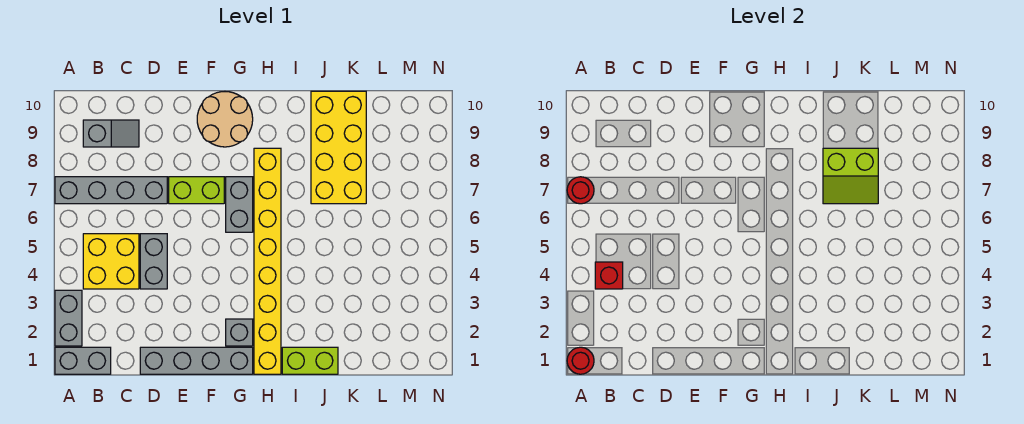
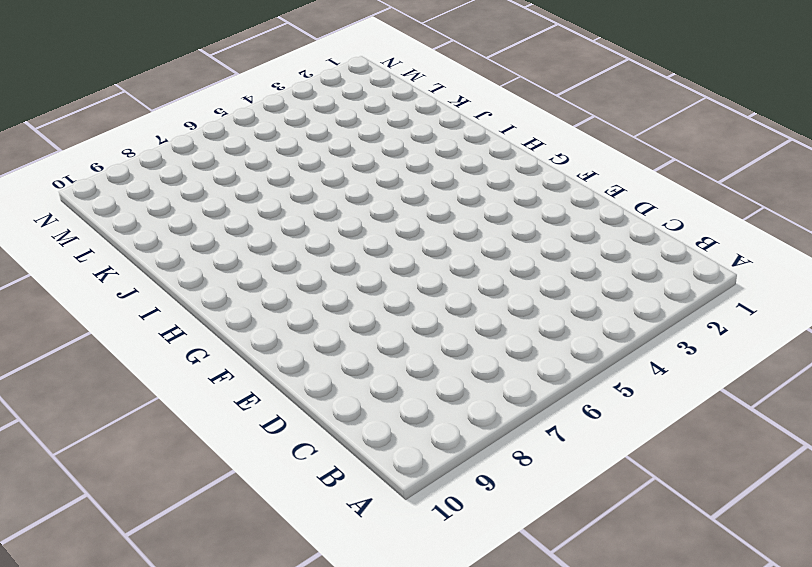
none -> grey 1x2 brick [55,347,111,374]
none -> grey 1x2 brick [55,290,82,346]
none -> grey 1x4 brick [55,177,167,204]

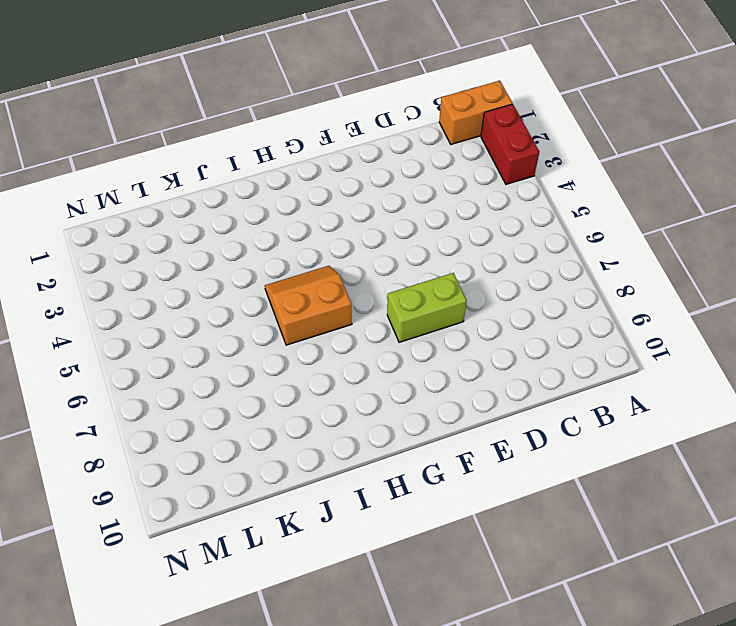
orange 1x2 brick [439,81,512,144] -> grey 1x2 brick [55,347,111,374]
red 1x2 brick [481,104,539,184] -> grey 1x2 brick [55,290,82,346]
orange 2x2 slope [265,266,352,345] -> yellow 1x8 brick [254,148,281,374]
none -> grey 1x4 brick [55,177,167,204]
none -> yellow 2x2 brick [83,234,139,289]
none -> grey 1x2 slope [83,120,139,147]

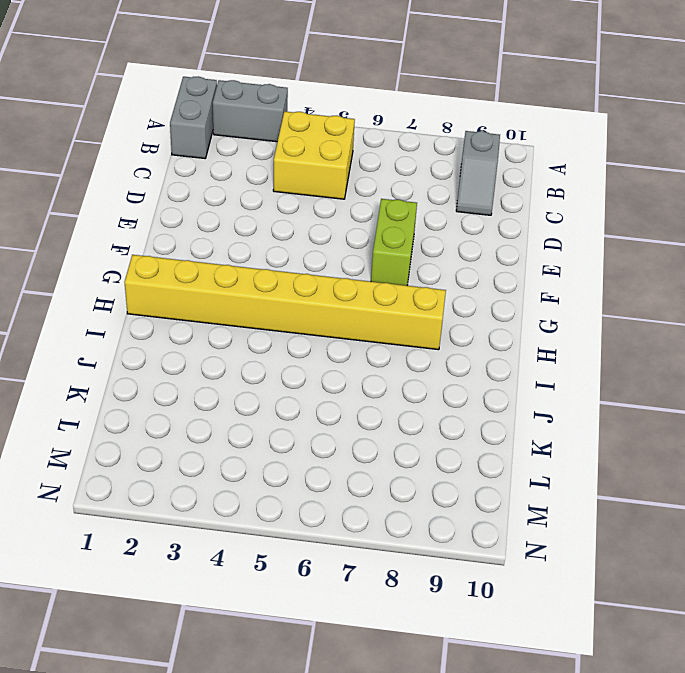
none -> grey 1x4 brick [55,177,167,204]
none -> grey 1x4 brick [140,347,253,374]
none -> grey 1x2 brick [140,234,167,289]

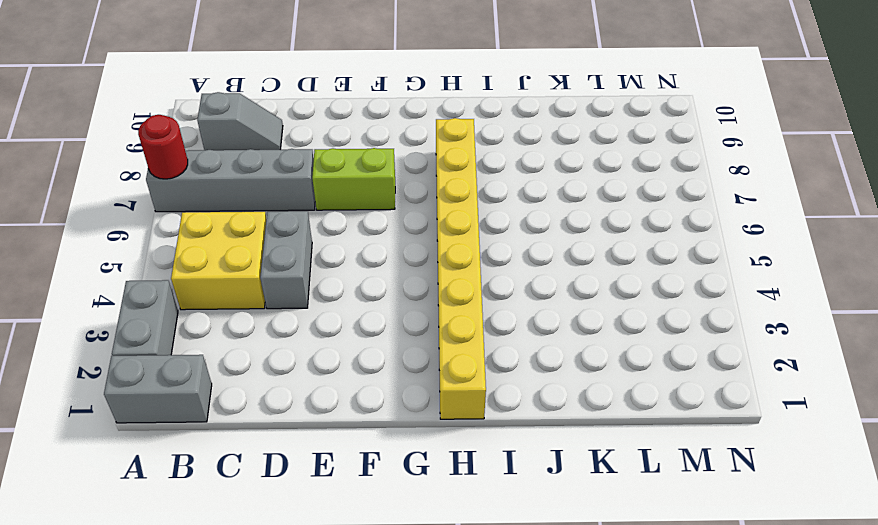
none -> grey 1x4 brick [140,347,253,374]
none -> tan 2x2 round brick [197,92,253,147]
none -> grey 1x1 brick [226,319,253,346]

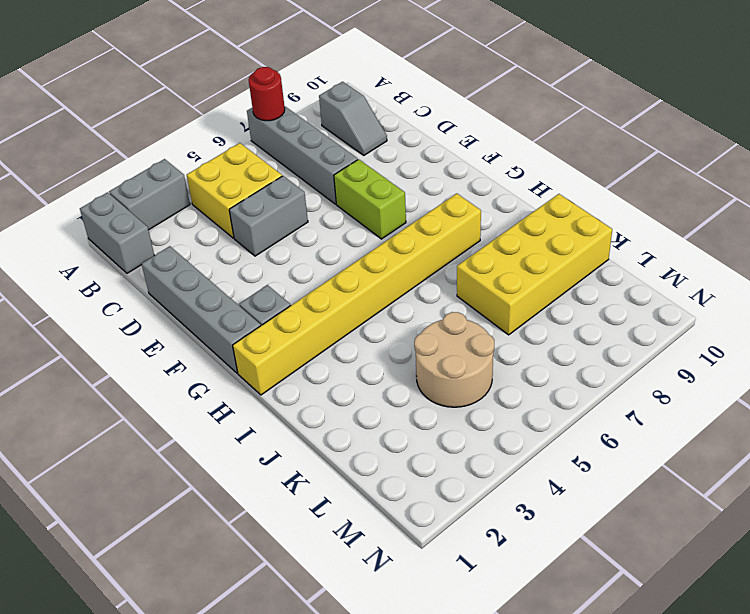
tan 2x2 round brick [414,312,494,407] -> tan 2x2 round brick moved to [197,92,253,147]
none -> grey 1x2 brick [226,177,253,232]
none -> lime 1x2 brick [282,347,338,374]
none -> red 1x1 round brick [567,347,594,374]

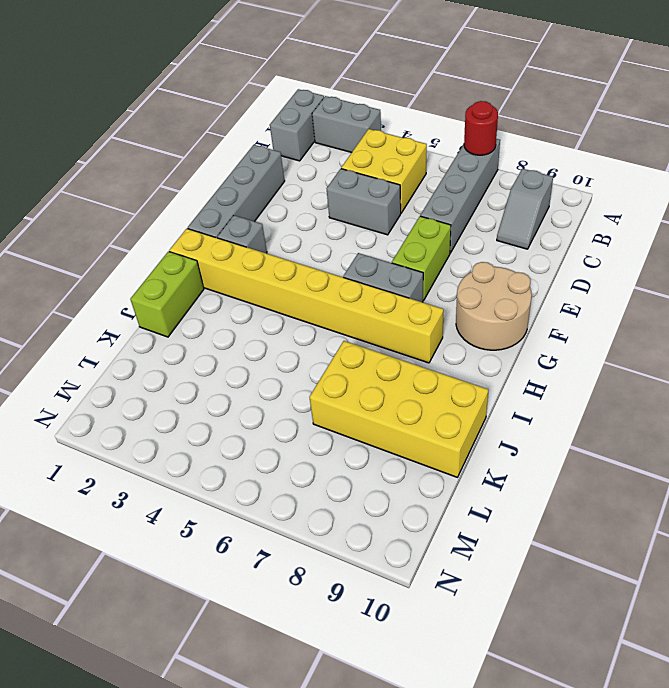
none -> red 1x1 round brick [567,347,594,374]
none -> red 1x1 brick [595,262,623,289]
none -> lime 2x2 slope [823,148,878,204]

